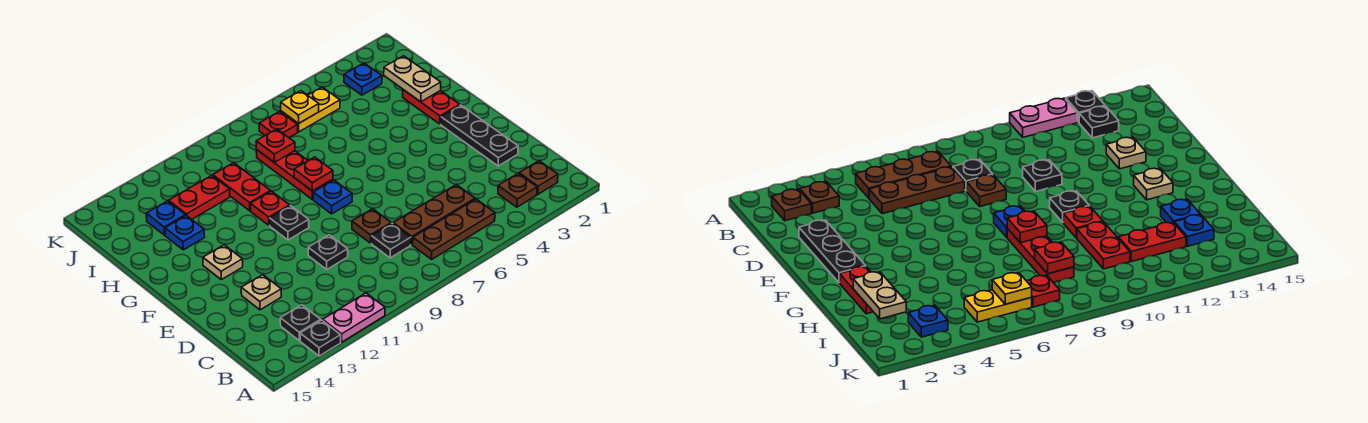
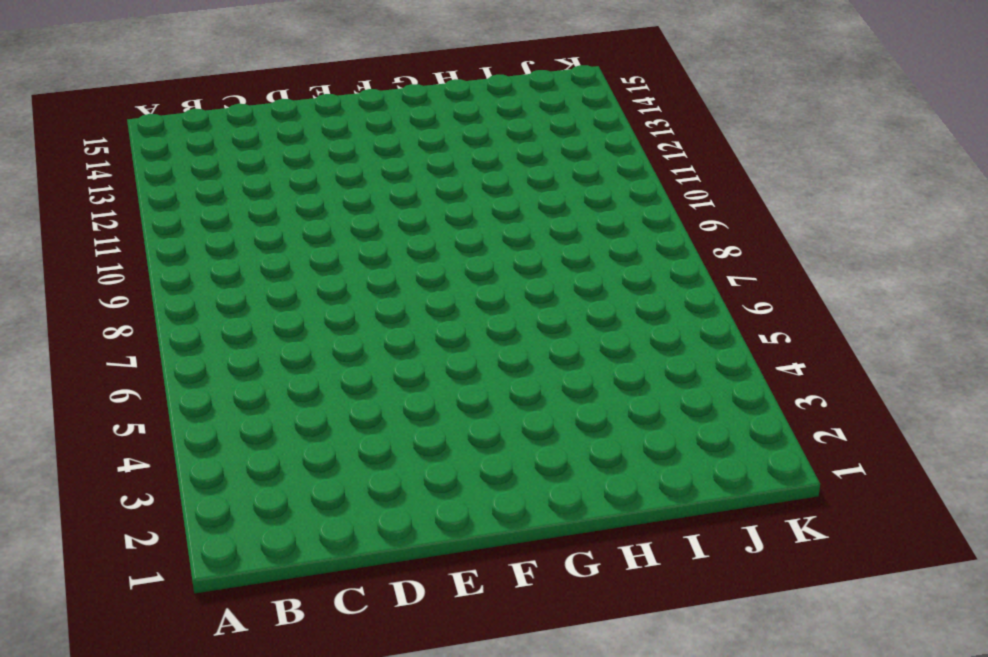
none -> pink 1x2 plate [323,293,385,342]
none -> black 1x1 plate [300,320,341,356]
none -> brown 1x1 plate [519,161,558,194]

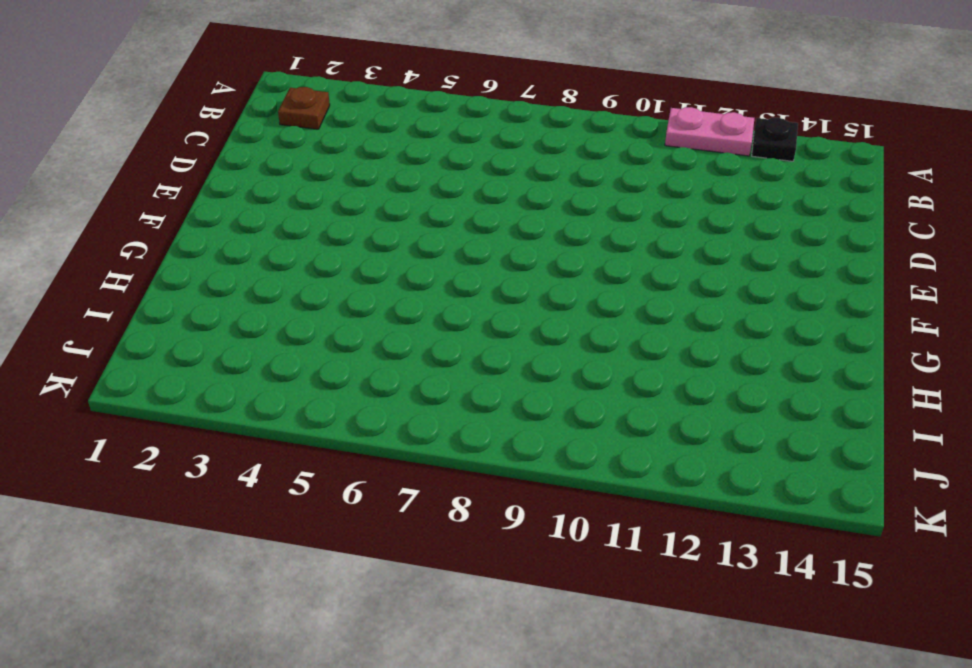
none -> brown 1x1 plate [498,174,537,207]
none -> brown 1x3 plate [413,199,495,259]
none -> black 1x1 plate [280,305,321,340]

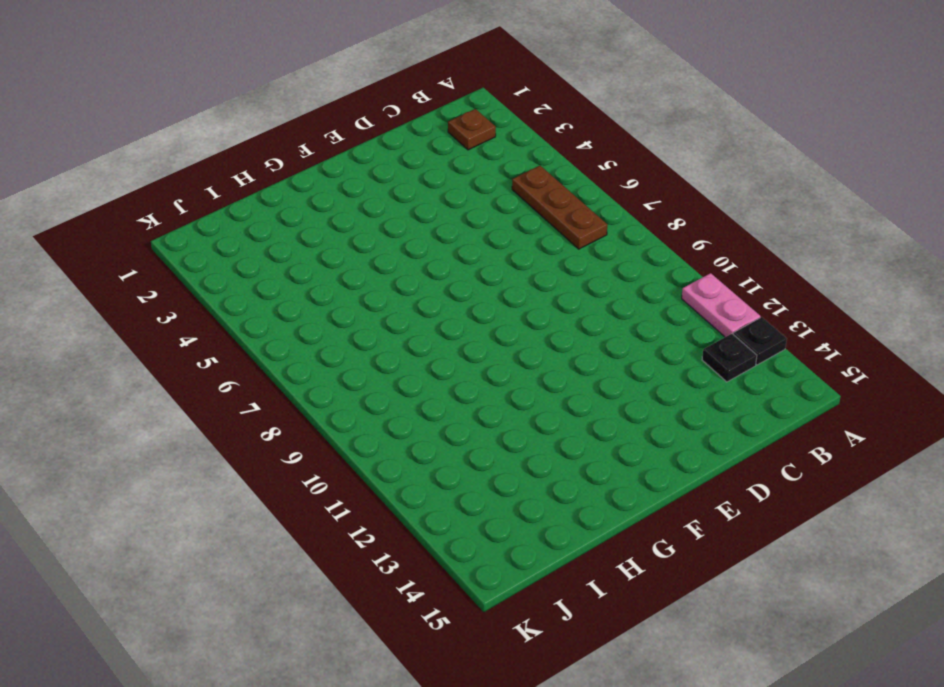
none -> brown 1x1 plate [498,174,537,207]
none -> brown 1x3 plate [393,185,475,245]
none -> black 1x1 plate [371,223,411,258]

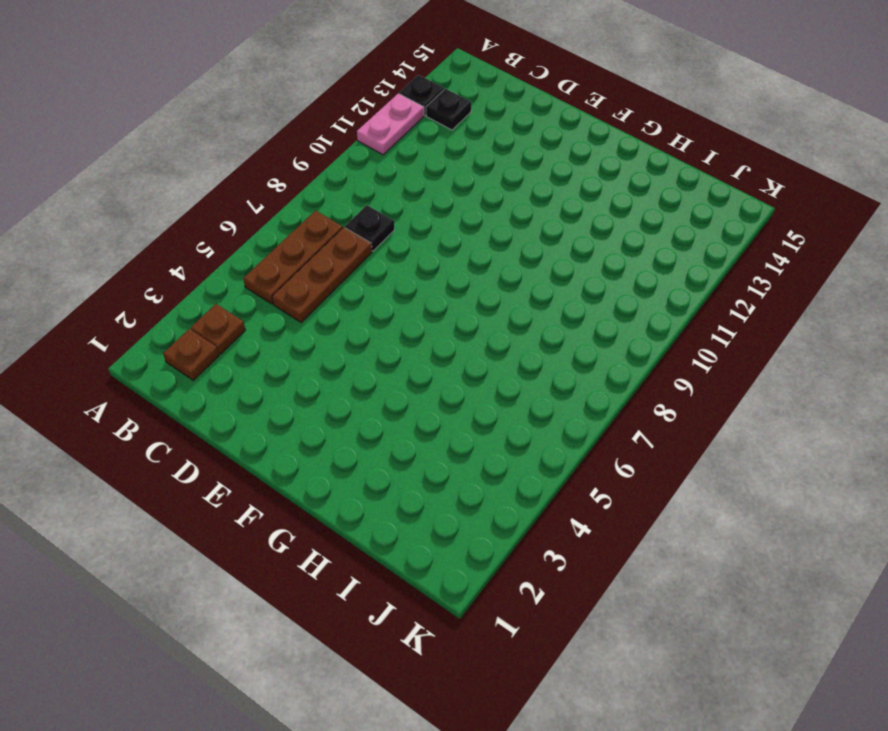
none -> black 1x3 plate [441,105,518,166]
none -> brown 1x1 plate [352,209,391,243]
none -> black 1x1 plate [308,235,348,269]

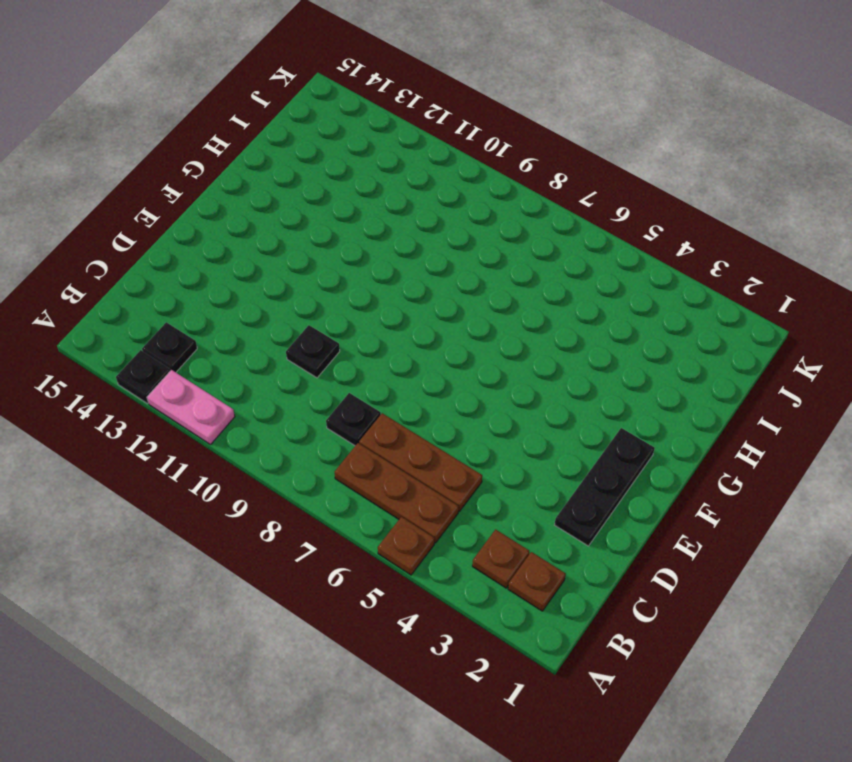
brown 1x1 plate [378,517,435,575] -> brown 1x1 plate moved to [352,209,391,243]
none -> tan 1x1 plate [241,275,281,310]
none -> blue 1x1 plate [313,180,352,214]
none -> black 1x1 plate [270,206,309,240]

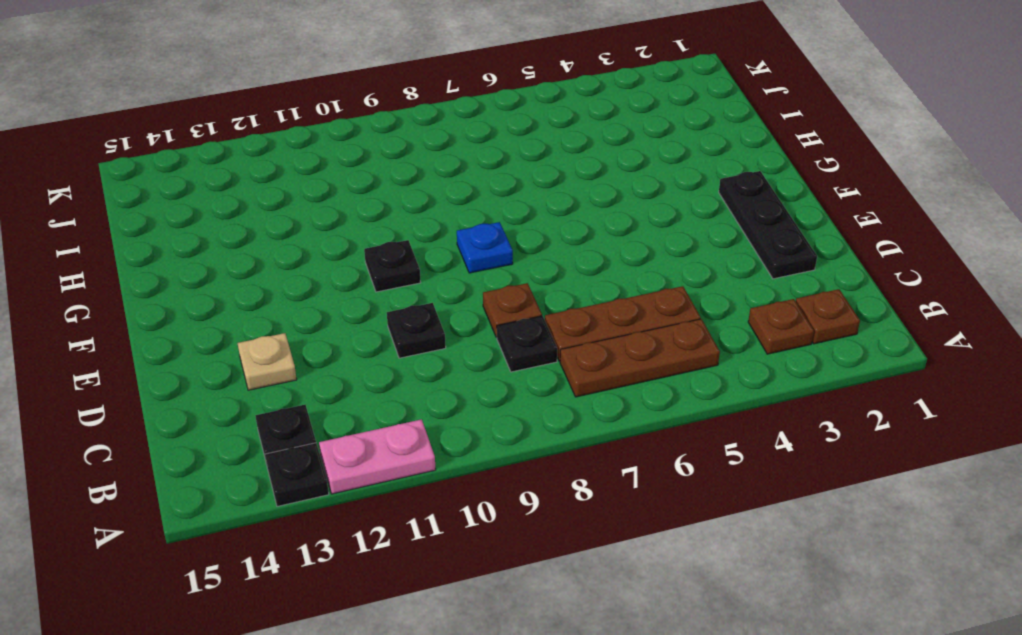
none -> tan 1x1 plate [203,245,243,280]
none -> red 1x2 plate [403,90,460,124]
none -> red 1x3 plate [256,149,333,200]

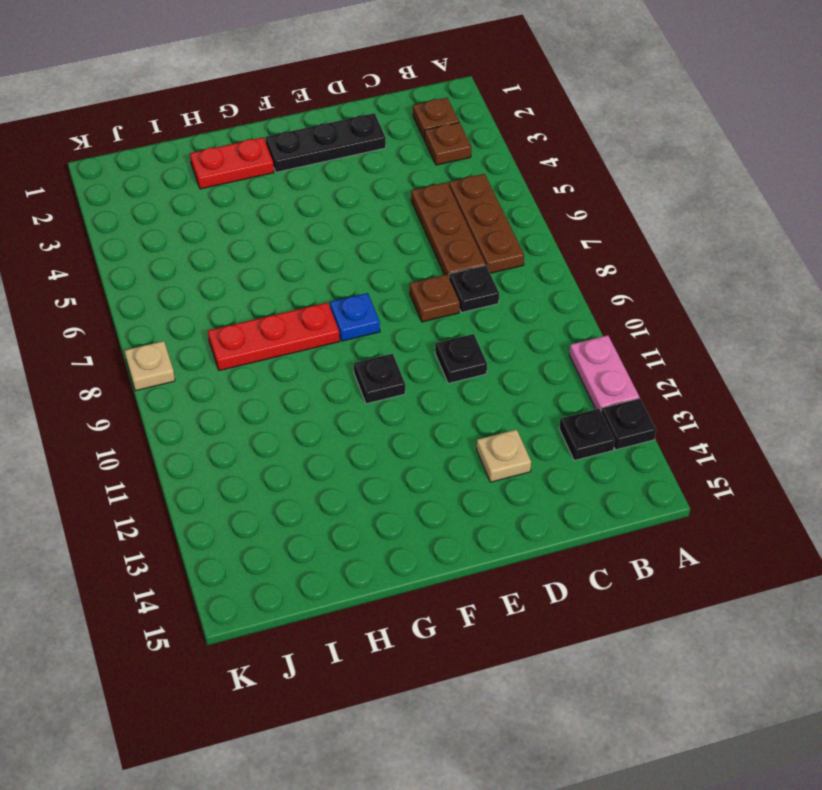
tan 1x1 plate [125,341,175,391] -> tan 1x1 plate moved to [203,245,243,280]
none -> red 1x1 plate [251,191,290,225]
none -> red 1x2 plate [213,163,271,211]
none -> blue 1x1 plate [165,215,205,250]

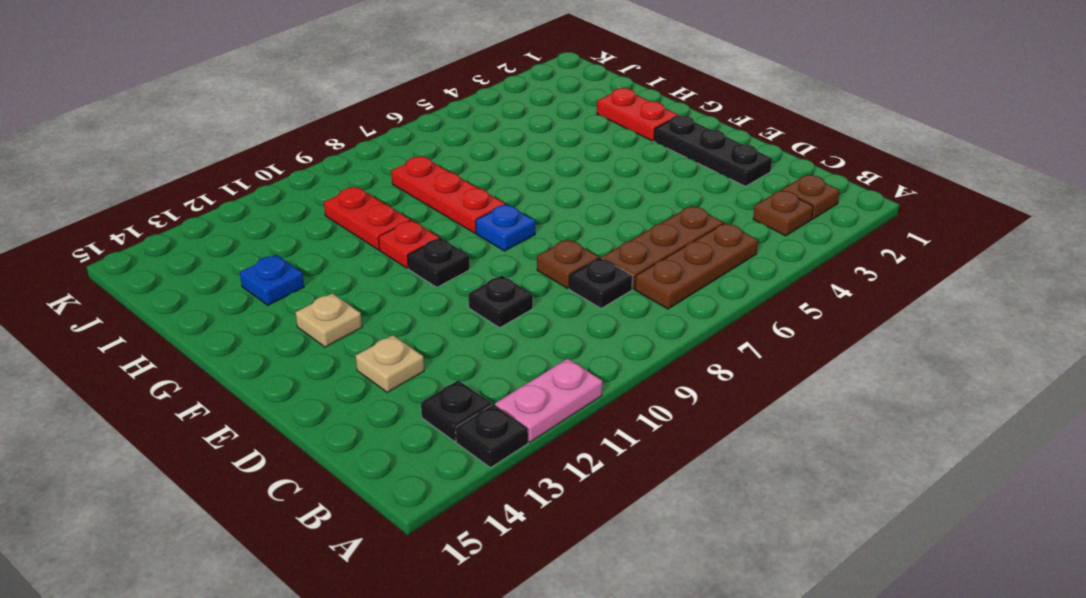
none -> red 1x2 plate [169,175,230,219]
none -> blue 1x1 plate [146,201,185,235]
none -> blue 1x1 plate [344,63,382,95]

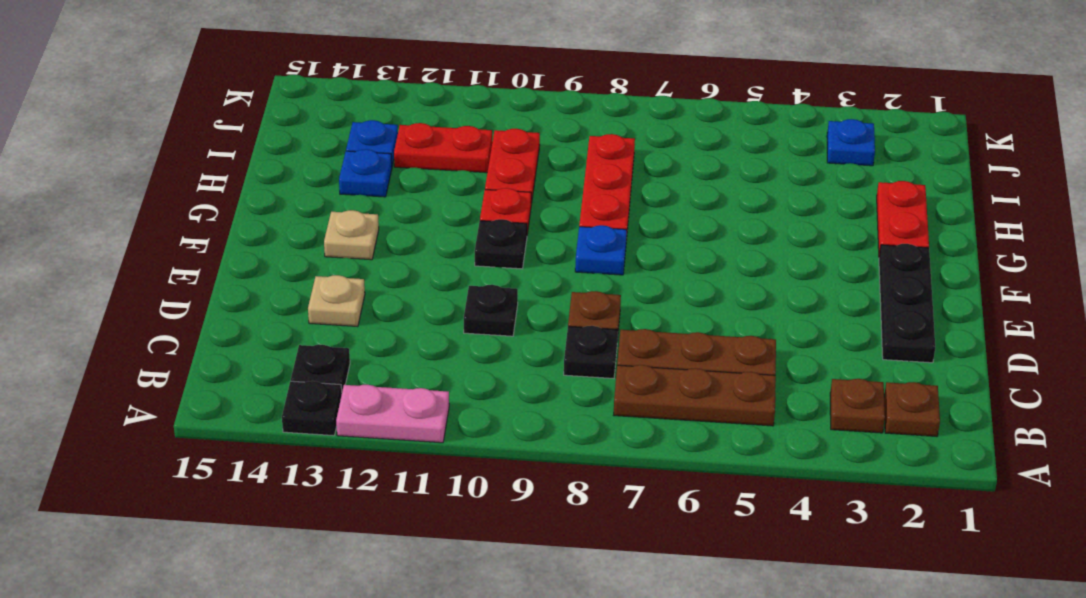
none -> yellow 1x2 plate [281,87,340,132]
none -> red 1x1 plate [259,111,298,138]
none -> red 1x1 plate [294,157,333,191]

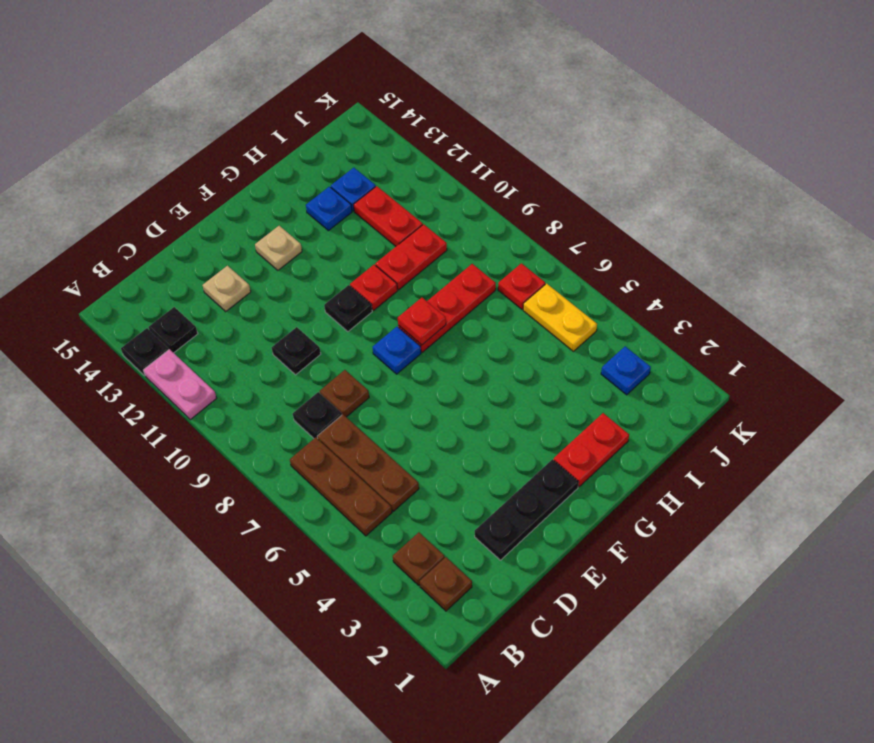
none -> tan 1x2 plate [384,56,441,102]
none -> red 1x1 plate [256,129,295,162]
none -> yellow 1x1 plate [281,91,319,124]

